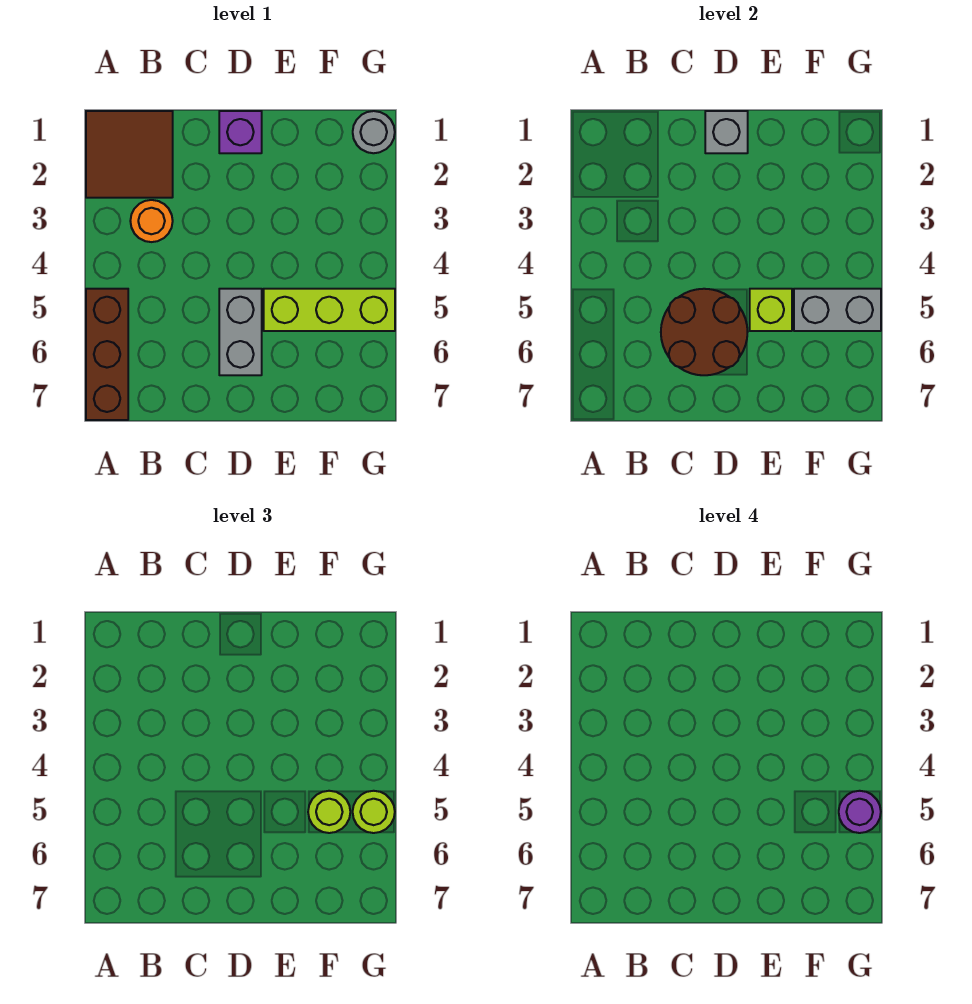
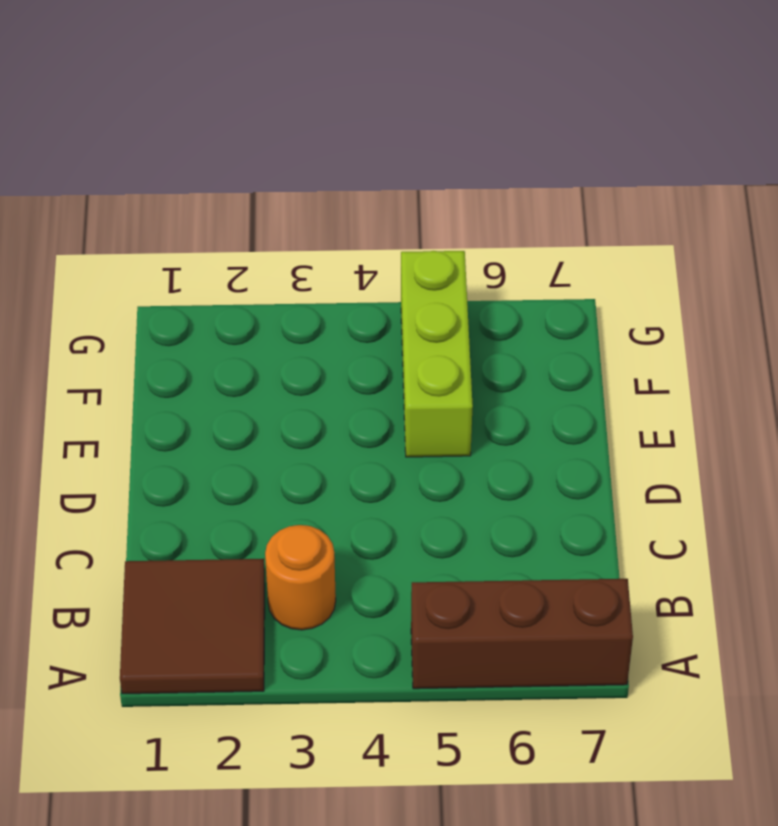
none -> purple 1x1 brick [219,111,262,153]
none -> grey 1x2 brick [219,289,262,375]
none -> grey 1x1 round brick [353,111,395,153]

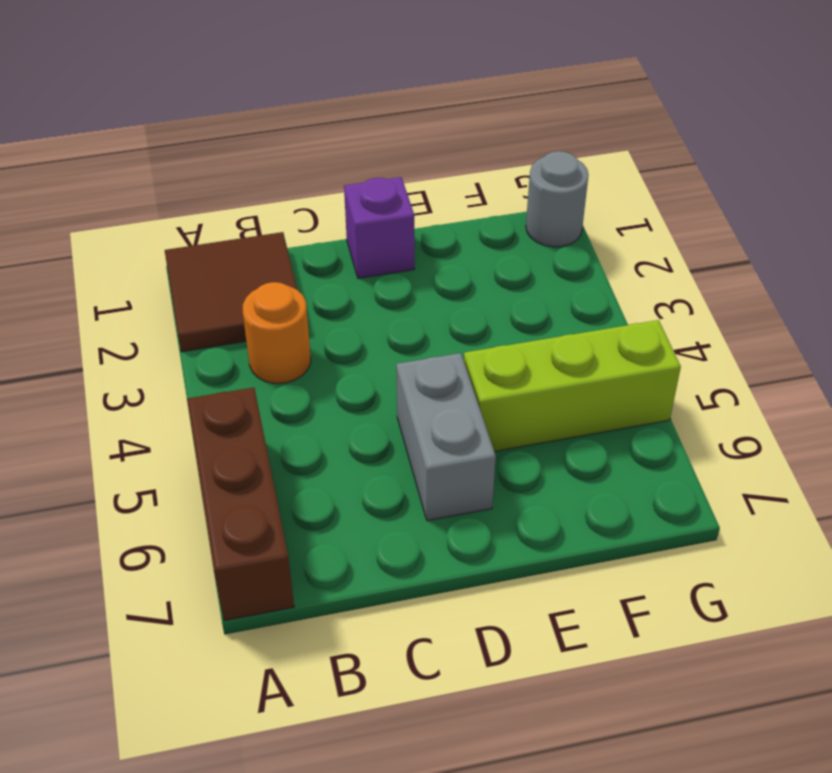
none -> brown 2x2 round brick [661,289,748,375]
none -> grey 1x1 brick [705,111,748,153]
none -> lime 1x1 brick [750,289,792,331]

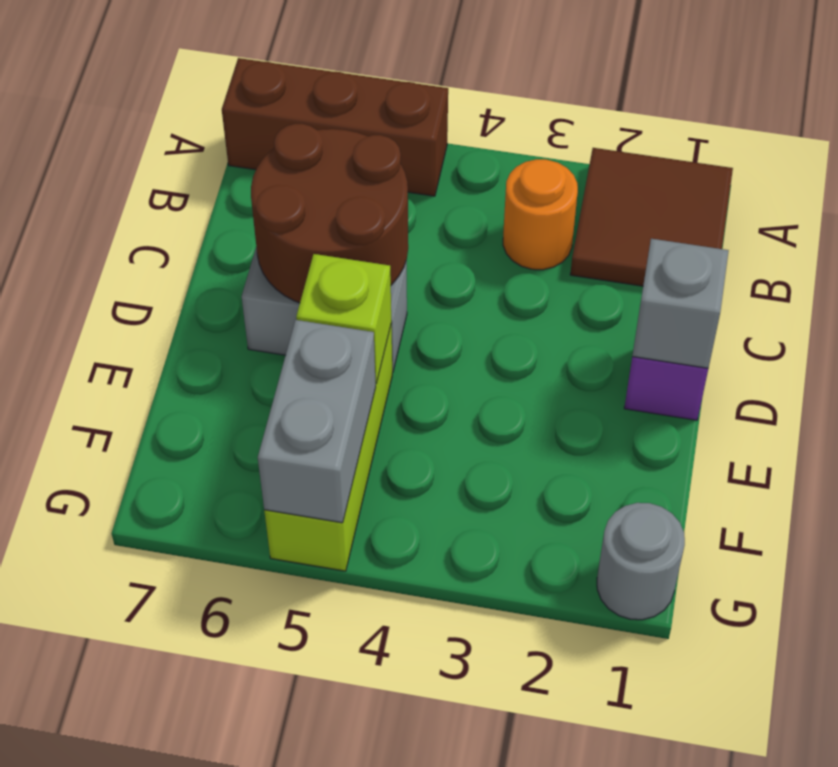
none -> lime 1x1 round brick [308,791,350,833]
none -> lime 1x1 round brick [353,791,395,833]
none -> purple 1x1 round brick [839,791,881,833]

